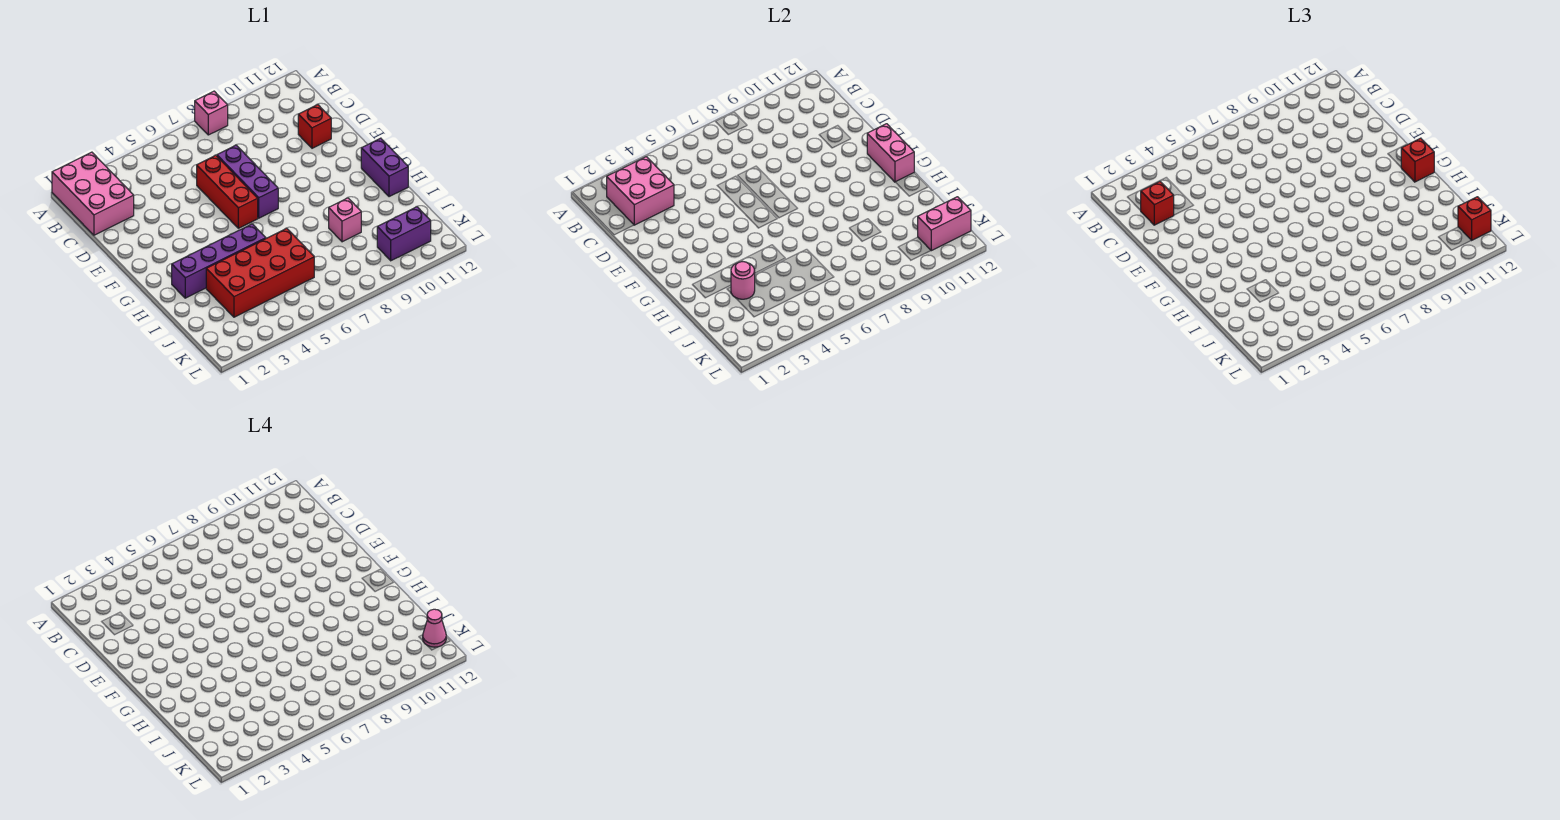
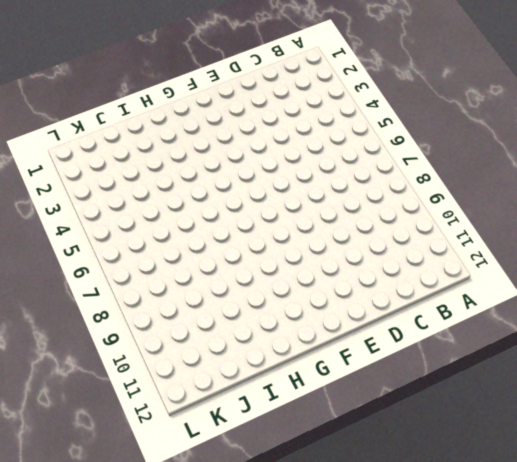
none -> pink 2x3 brick [52,152,134,235]
none -> pink 1x1 brick [195,91,228,135]
none -> red 1x3 brick [197,155,258,228]

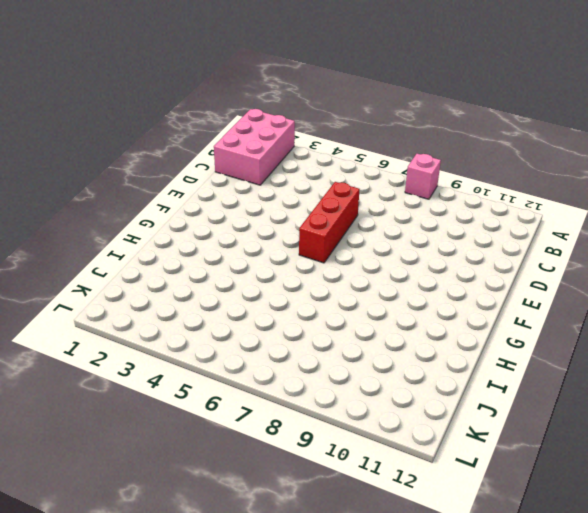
none -> purple 1x3 brick [217,145,278,218]
none -> red 1x1 brick [298,105,331,148]
none -> purple 1x2 brick [361,138,408,197]

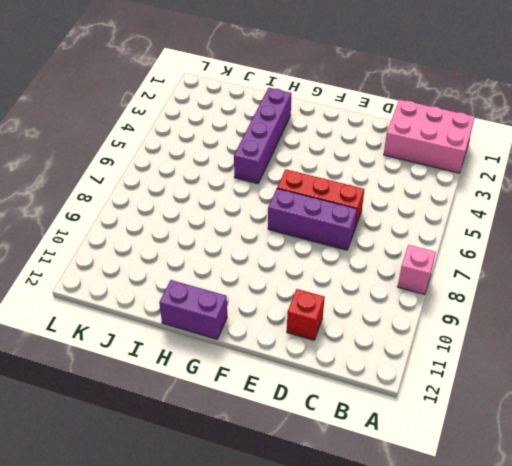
none -> red 2x4 brick [206,228,314,317]
none -> pink 1x1 brick [329,198,361,242]
none -> purple 1x2 brick [377,207,431,261]

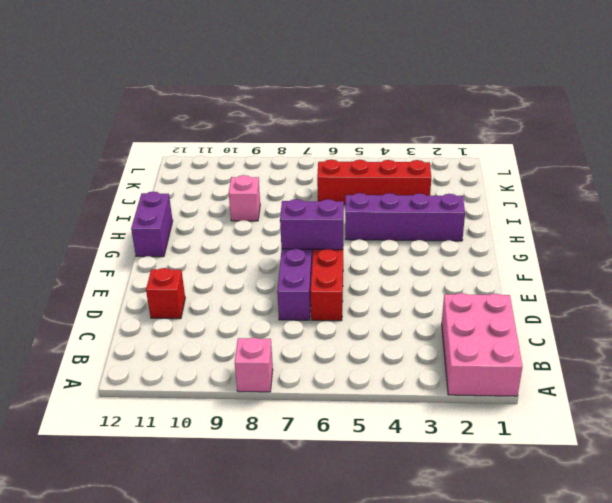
purple 1x2 brick [280,199,344,250] -> purple 1x2 brick moved to [377,207,431,261]
red 1x4 brick [317,160,431,205] -> red 2x4 brick [206,228,314,317]
none -> pink 2x2 brick [607,157,674,225]
none -> pink 1x2 brick [867,124,914,182]
none -> pink 1x1 round brick [731,262,755,299]

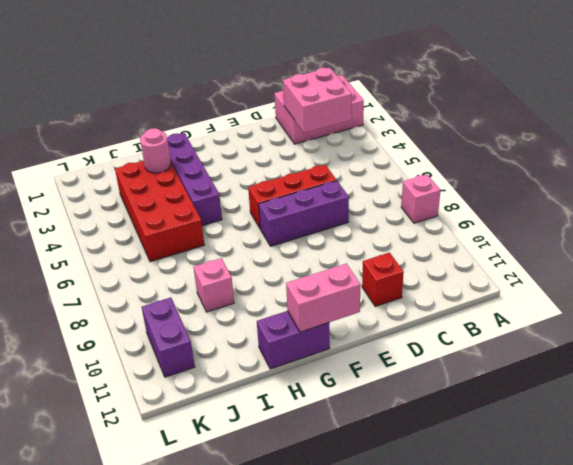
none -> pink 1x2 brick [918,197,971,251]
none -> red 1x1 brick [1141,182,1174,225]
none -> red 1x1 brick [1401,138,1434,182]

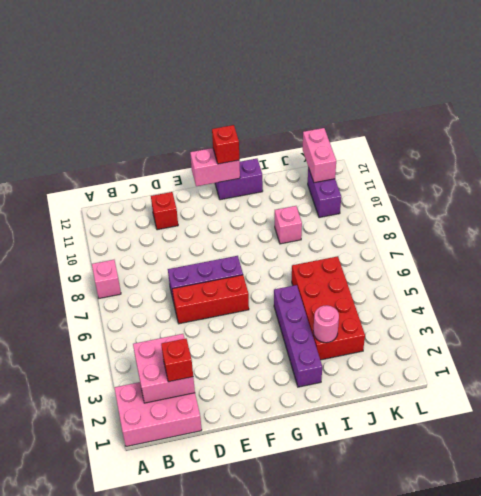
none -> red 1x1 brick [1458,197,1491,240]
none -> pink 1x1 cone [423,609,446,647]

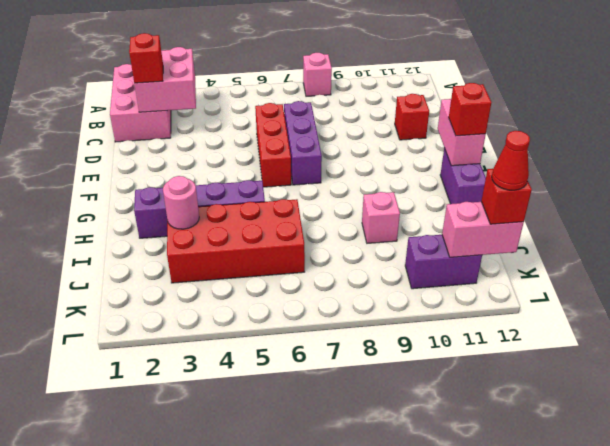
red 1x1 cone [492,131,530,190] -> pink 1x1 cone [423,609,446,647]

